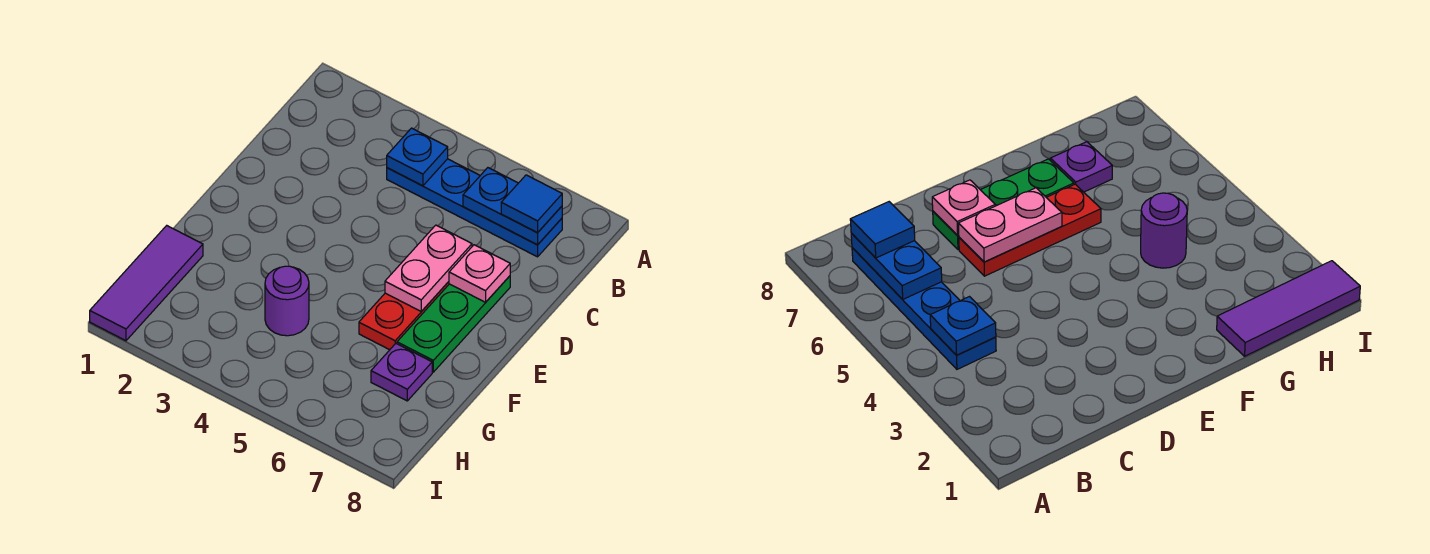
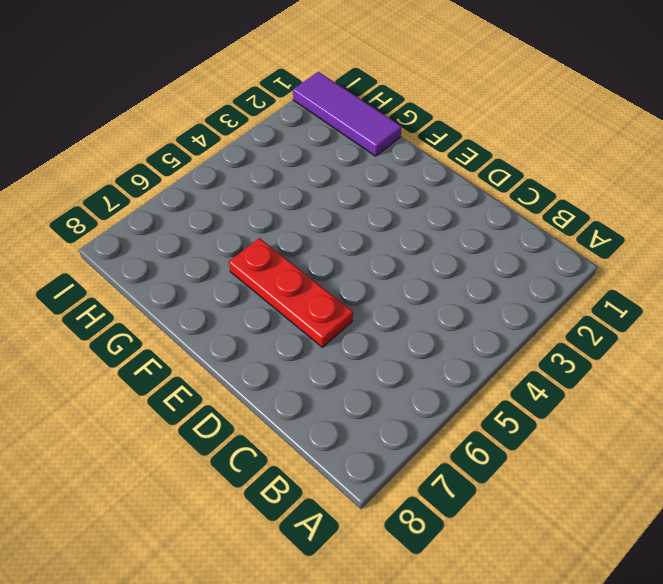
none -> blue 1x4 plate [387,159,562,257]
none -> green 1x3 plate [397,276,510,372]

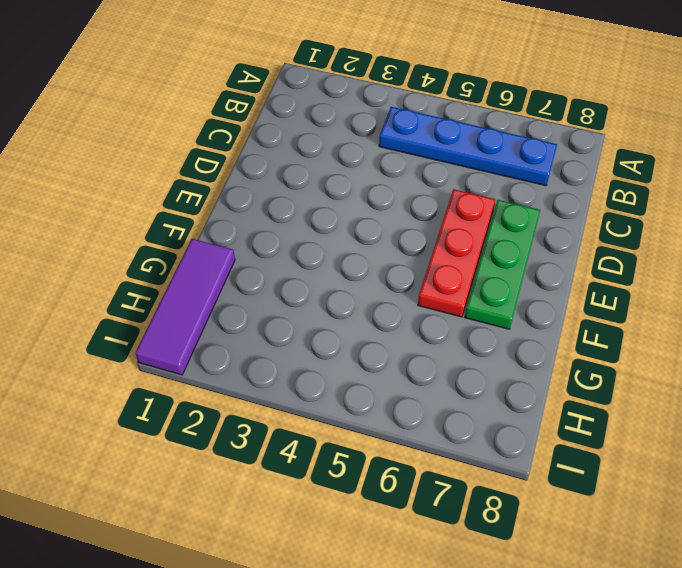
none -> purple 1x1 round brick [265,266,309,336]
none -> purple 1x1 plate [371,344,432,401]

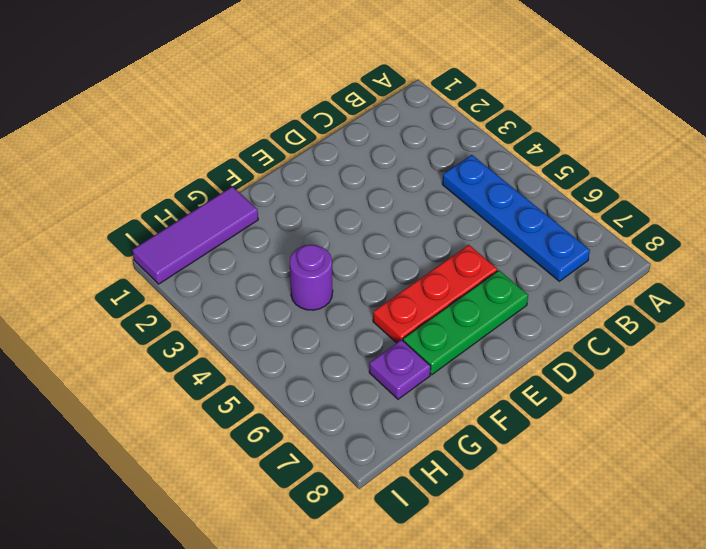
none -> blue 1x1 plate [387,128,448,186]
none -> blue 1x2 plate [463,168,562,245]

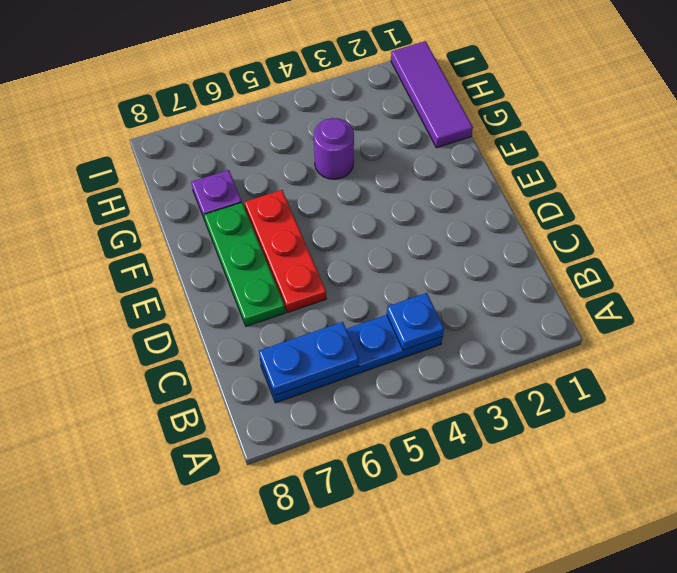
none -> pink 1x2 plate [385,225,472,311]
none -> pink 1x1 plate [449,245,510,302]

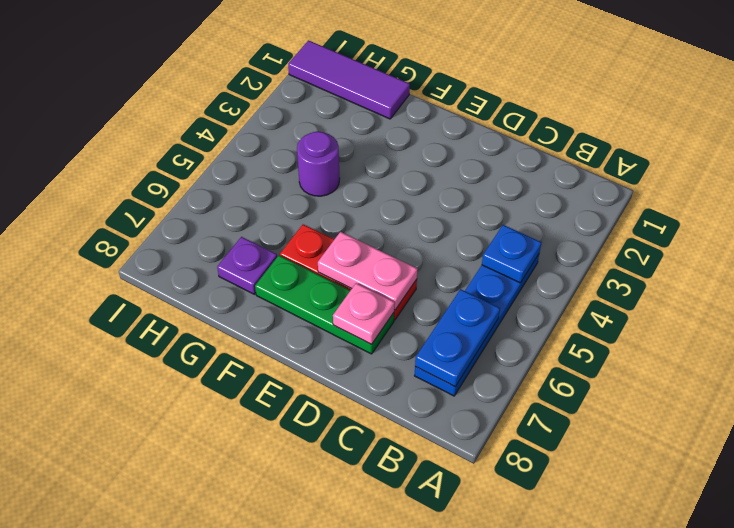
none -> blue 1x1 tile [501,175,562,233]

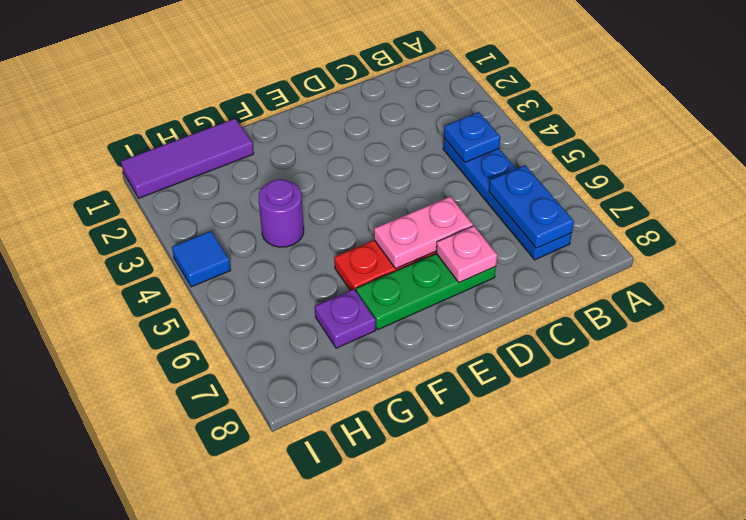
blue 1x1 tile [172,231,231,287] -> blue 1x1 tile moved to [501,175,562,233]

